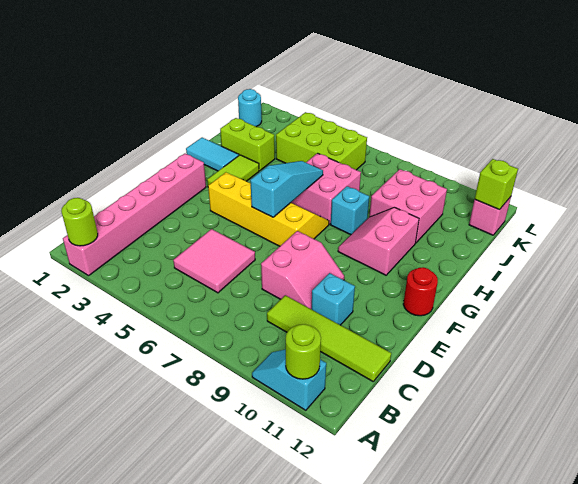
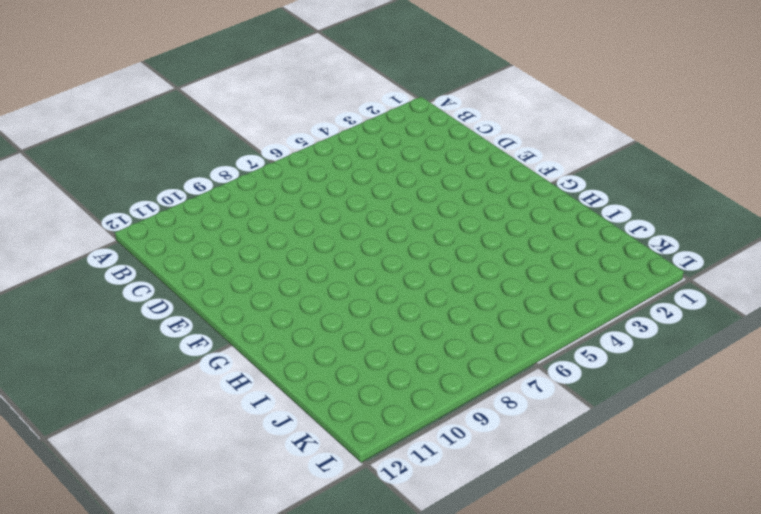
none -> pink 1x6 brick [63,154,206,276]
none -> cyan 1x2 slope [252,349,326,410]
none -> pink 2x2 tile [173,229,255,293]

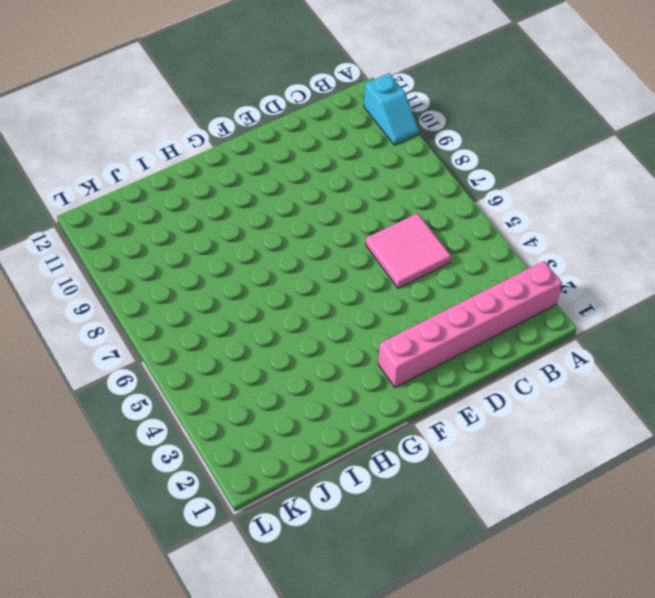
none -> lime 1x4 tile [267,295,391,381]
none -> pink 2x2 slope [261,231,344,309]
none -> cyan 1x1 brick [312,273,355,325]

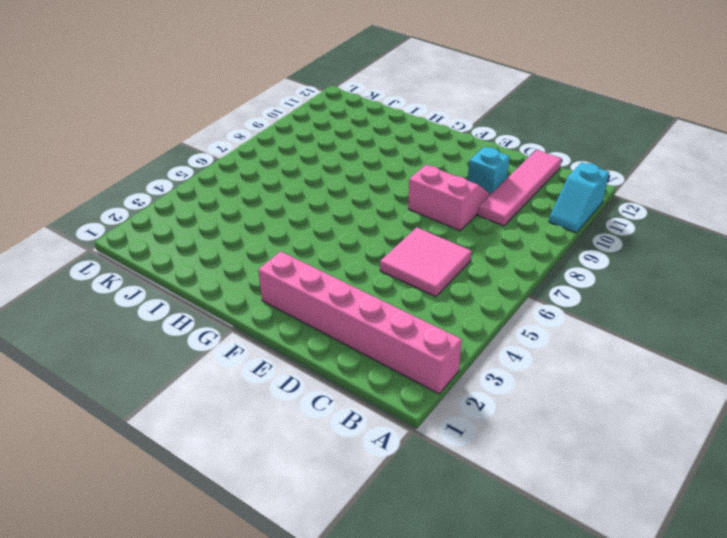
pink 1x4 tile [478,150,562,226] -> lime 1x4 tile [267,295,391,381]
none -> yellow 2x4 slope [208,172,329,246]
none -> red 1x1 round brick [403,267,438,316]
none -> lime 1x2 tile [207,155,259,185]

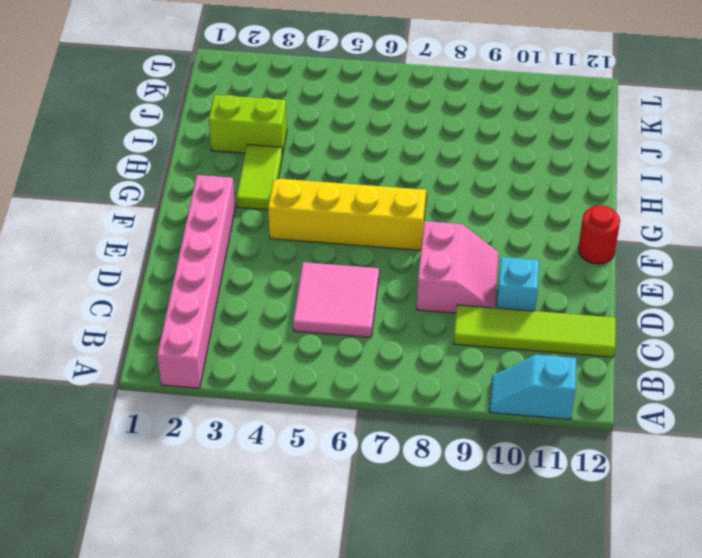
none -> pink 2x2 slope [338,208,419,275]
none -> cyan 1x2 tile [186,138,239,171]
none -> pink 2x2 brick [291,153,361,224]

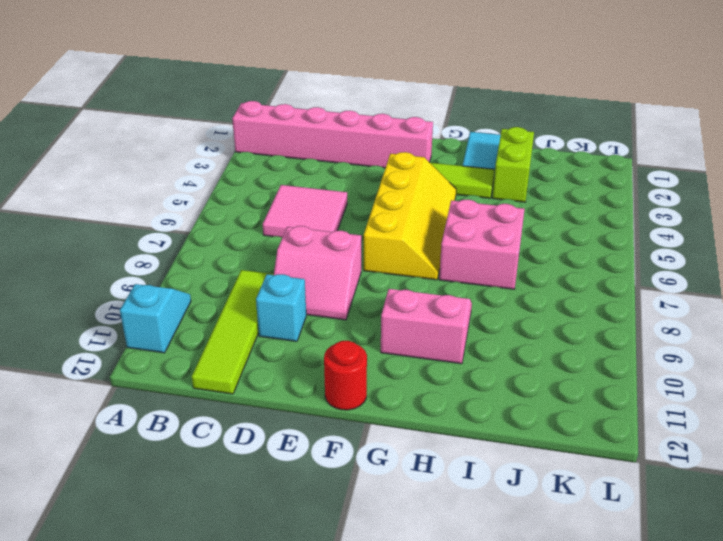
none -> cyan 1x1 brick [331,186,369,235]
none -> pink 2x2 brick [369,169,447,243]
none -> lime 2x3 brick [276,112,367,170]

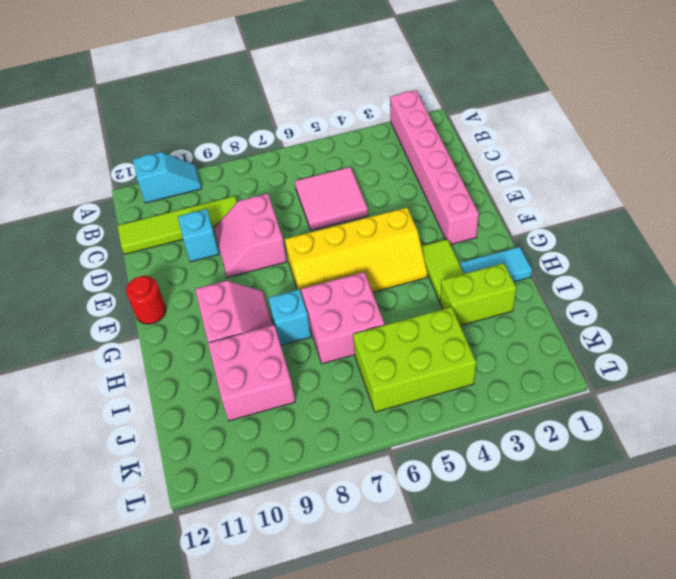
none -> cyan 1x1 round brick [238,89,262,127]
none -> pink 1x1 brick [469,197,511,235]
none -> lime 1x1 round brick [61,198,98,246]

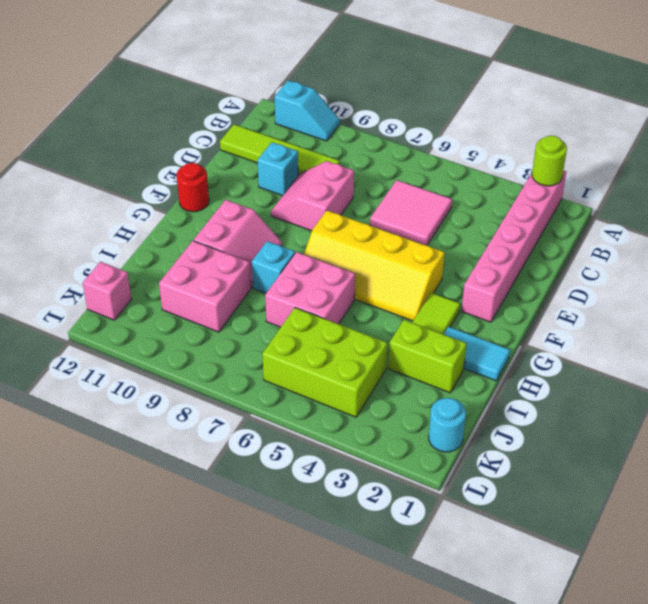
none -> lime 1x1 round brick [286,324,321,379]
none -> cyan 1x3 slope [250,161,323,217]
none -> lime 1x1 brick [475,159,518,210]

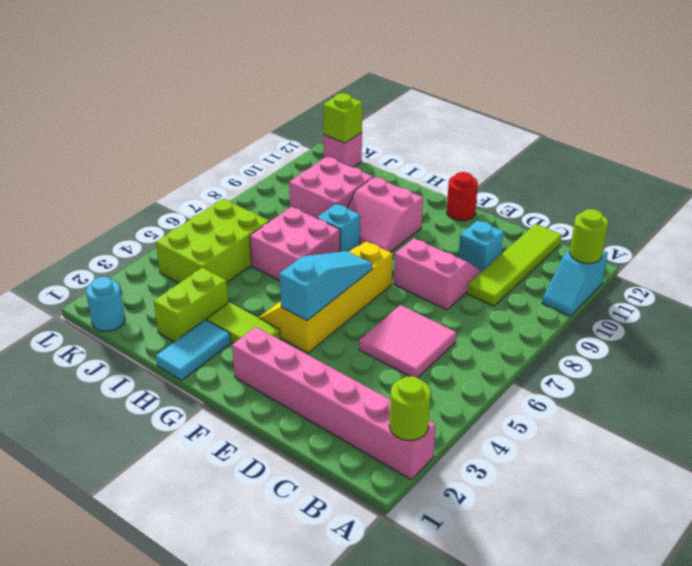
cyan 1x3 slope [279,251,372,321] -> cyan 1x3 slope turned to [250,161,323,217]

